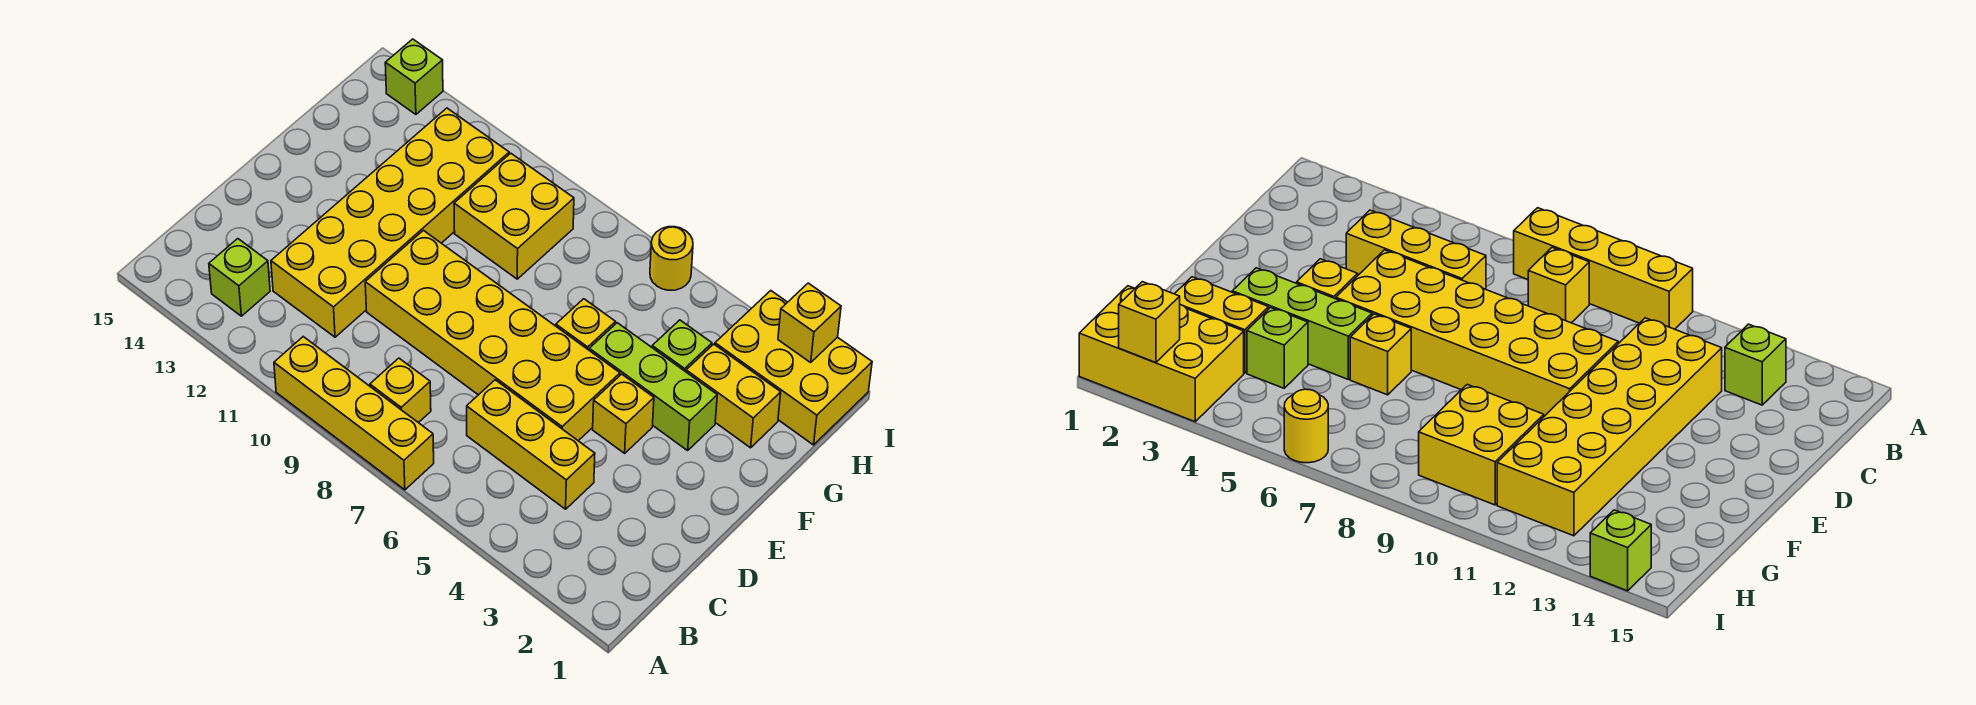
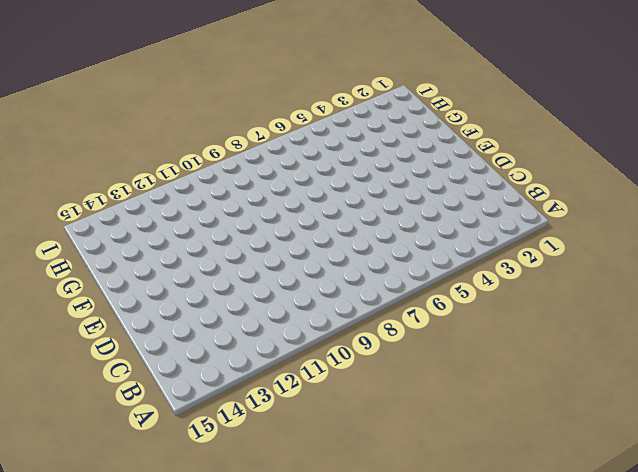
none -> yellow 1x4 brick [274,337,434,490]
none -> yellow 1x1 brick [370,358,431,423]
none -> lime 1x1 brick [209,239,270,316]

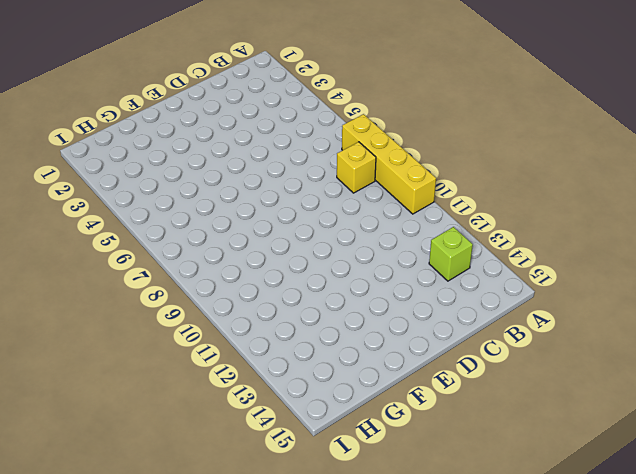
none -> yellow 1x3 brick [467,380,595,509]
none -> yellow 2x6 brick [271,108,509,337]
none -> yellow 2x6 brick [365,230,620,441]

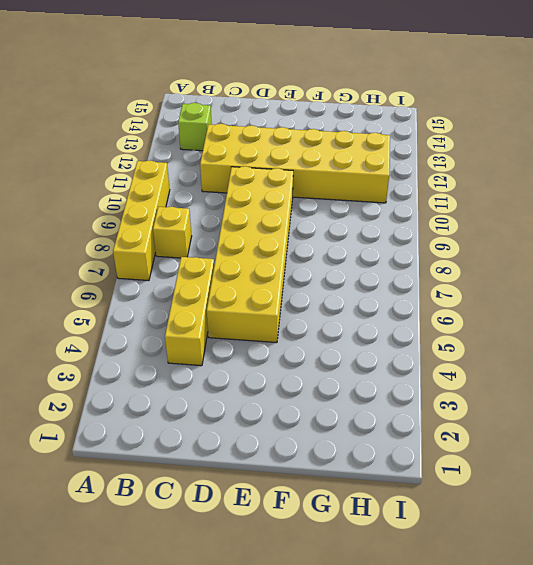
none -> yellow 1x1 brick [593,374,654,453]
none -> lime 1x3 brick [589,323,717,450]
none -> yellow 1x1 brick [556,299,616,350]

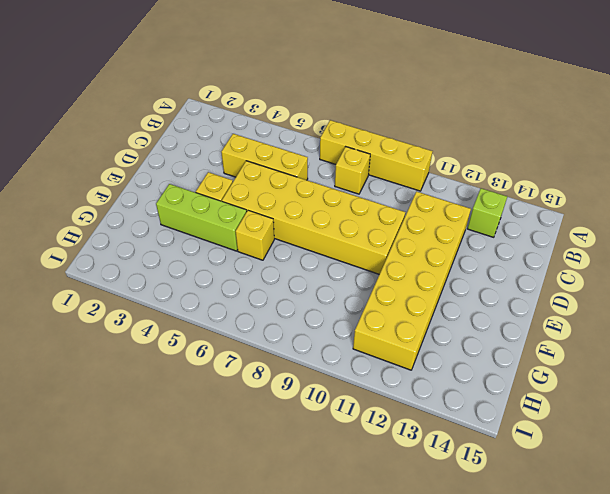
none -> yellow 1x2 brick [686,344,781,448]
none -> lime 1x1 brick [652,320,712,372]
none -> yellow 2x2 brick [454,153,574,279]

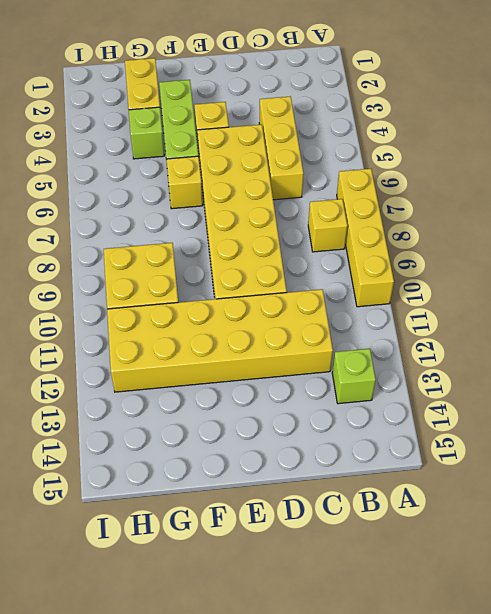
none -> yellow 2x3 brick [715,291,872,445]
none -> yellow 1x1 round brick [650,227,693,290]
none -> lime 1x1 brick [385,39,443,114]

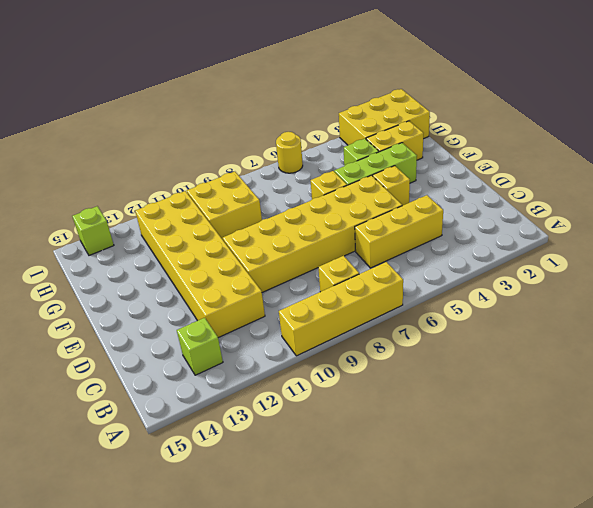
none -> yellow 1x1 brick [778,283,841,362]

